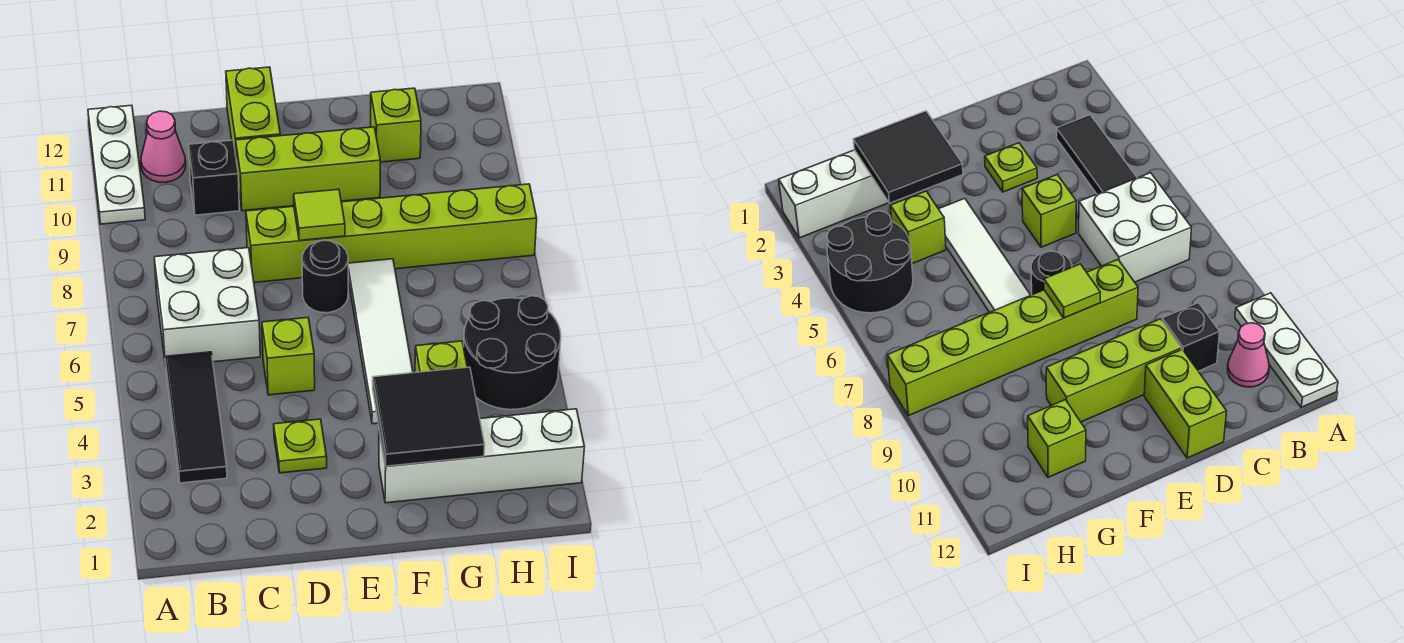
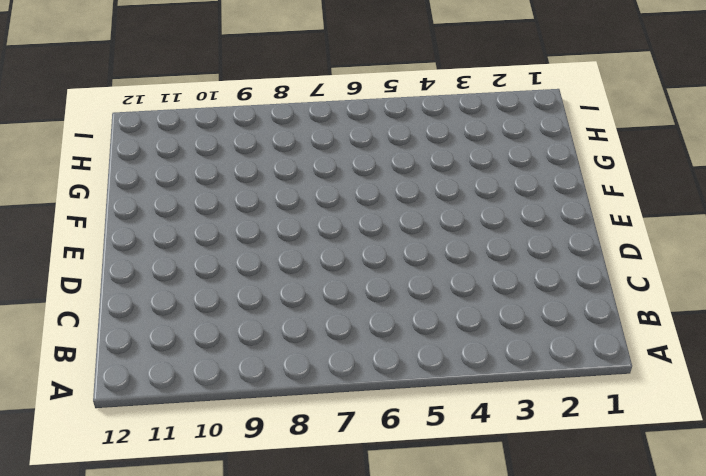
none -> white 1x3 plate [88,105,145,224]
none -> black 1x3 tile [165,352,227,483]
none -> white 2x2 brick [154,248,260,362]

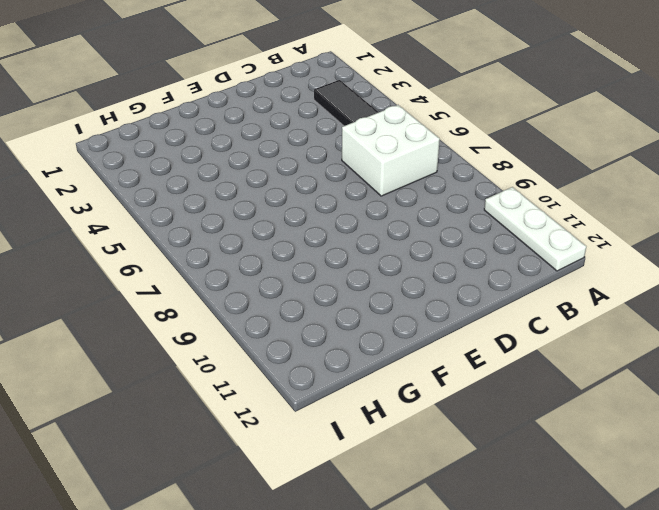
none -> pink 1x1 cone [141,111,186,182]
none -> black 1x1 brick [189,140,240,215]
none -> lime 1x1 plate [274,419,327,473]

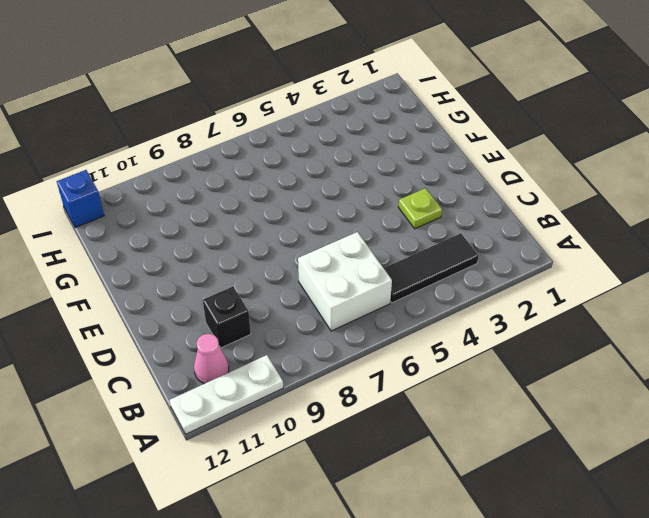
blue 1x1 brick [57,170,104,228] -> none
none -> lime 1x1 brick [262,318,315,395]
none -> lime 1x6 brick [246,184,537,282]
none -> lime 1x3 brick [236,127,380,211]

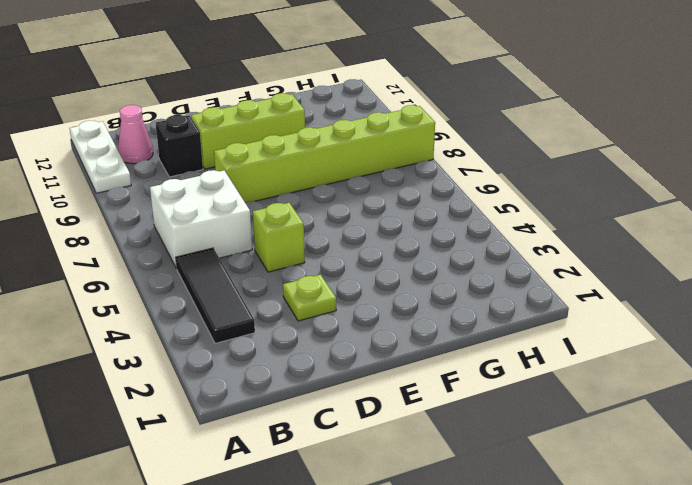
none -> lime 1x2 brick [226,67,280,155]
none -> black 1x1 round brick [302,240,348,313]
none -> white 1x4 brick [379,409,584,503]

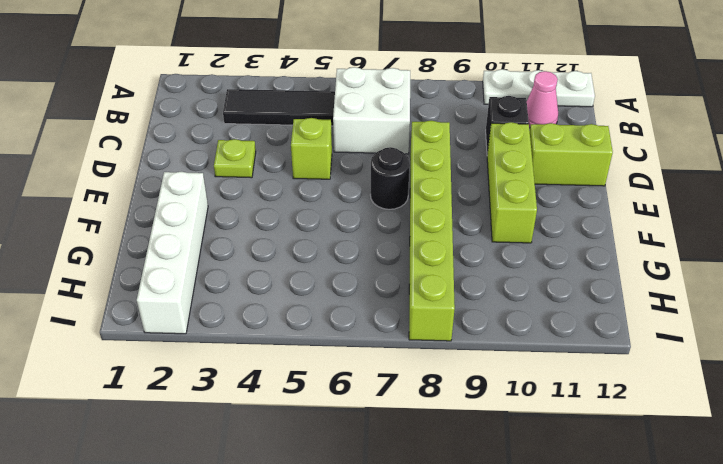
none -> white 1x4 tile [348,259,413,424]
none -> lime 1x1 brick [415,341,467,372]
none -> lime 1x1 brick [371,88,421,162]

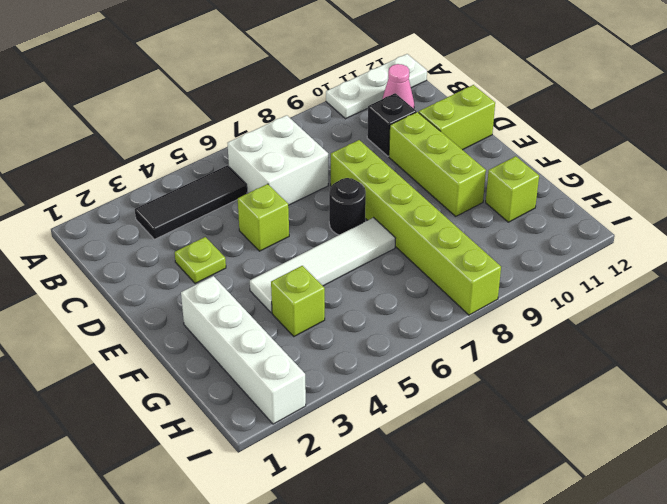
none -> black 2x2 round brick [464,296,561,410]
none -> lime 1x1 tile [294,189,345,241]
none -> black 2x2 tile [373,367,485,466]

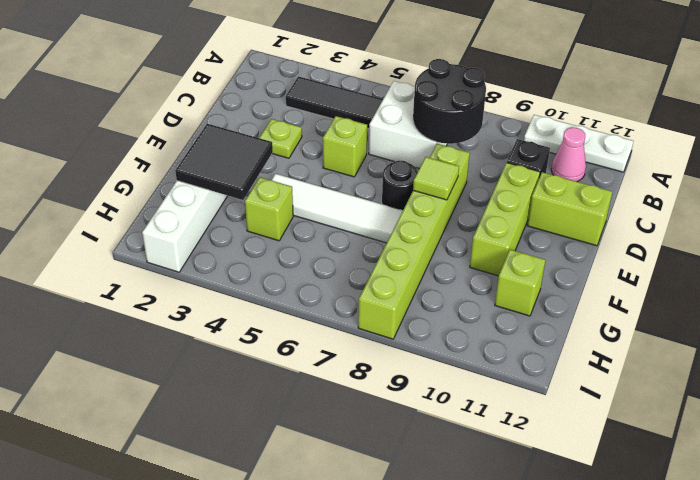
black 2x2 round brick [413,59,486,144] -> black 2x2 round brick moved to [464,296,561,410]

